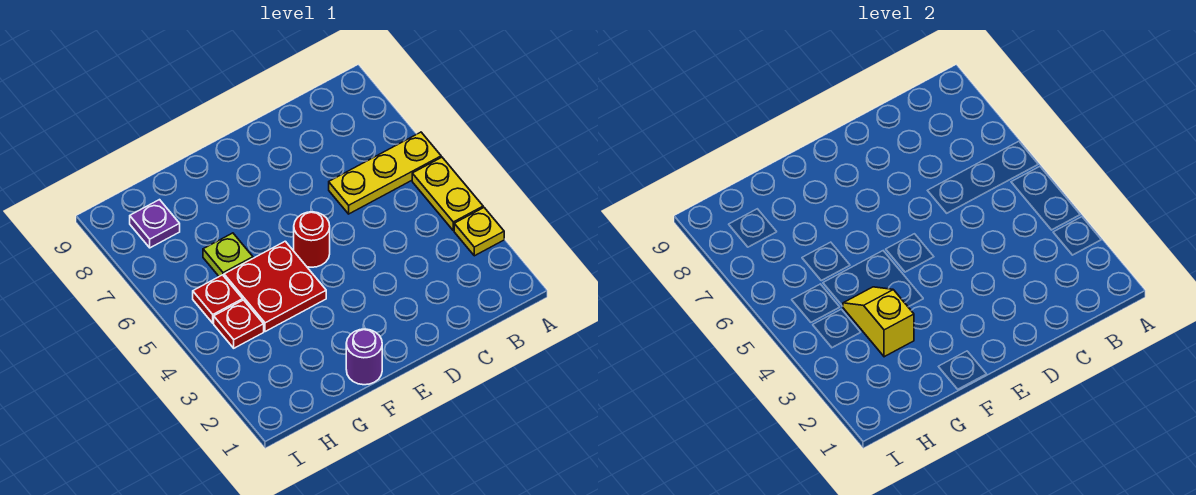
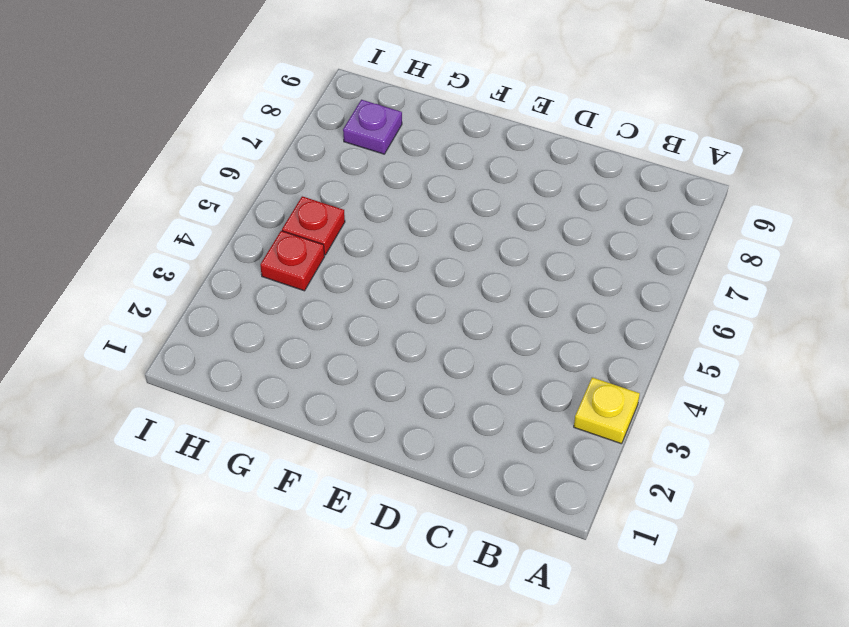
none -> yellow 1x2 plate [412,157,483,231]
none -> yellow 1x3 plate [329,132,441,214]

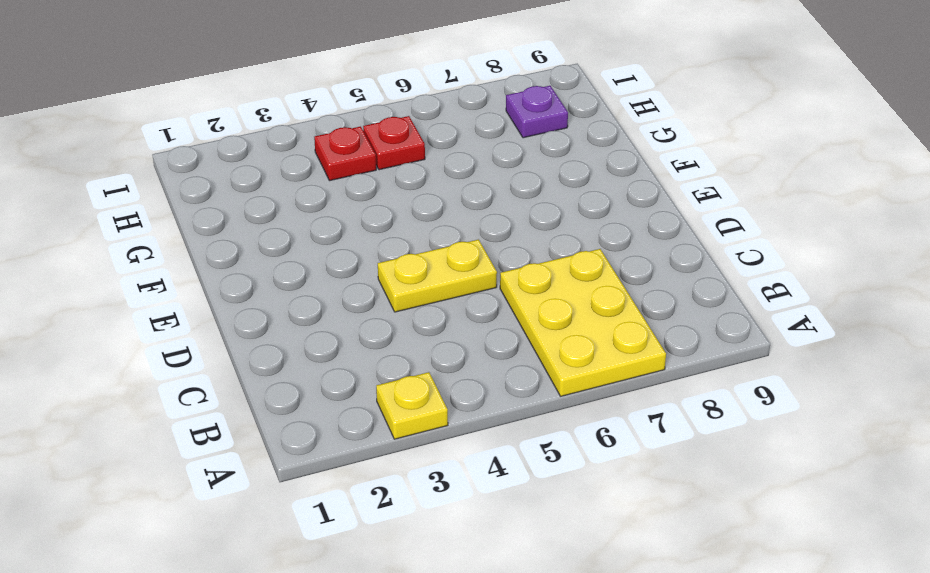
yellow 2x3 plate [500,249,666,396] -> yellow 1x3 plate [329,132,441,214]
yellow 1x2 plate [378,240,497,312] -> yellow 1x2 plate moved to [412,157,483,231]
none -> red 1x1 round brick [294,212,330,267]
none -> purple 1x1 round brick [346,329,382,385]

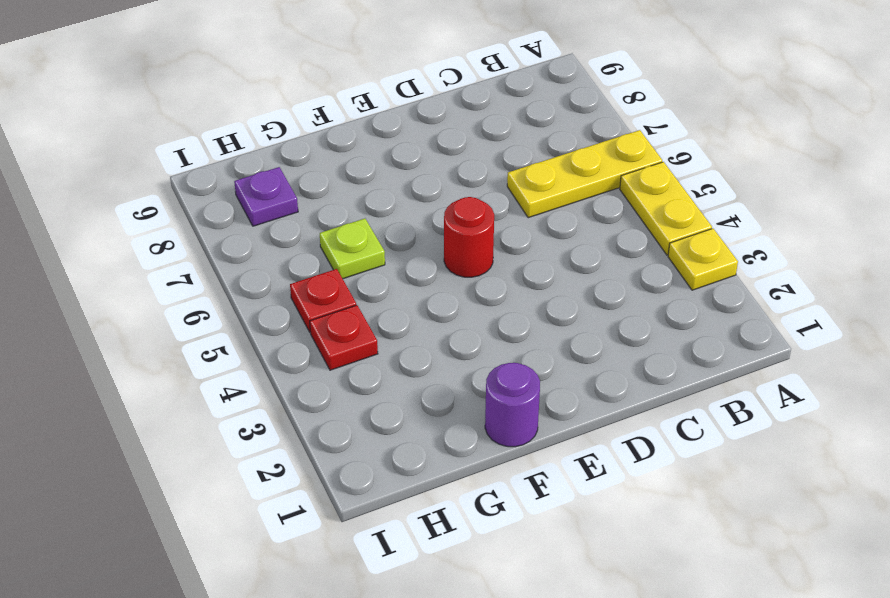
none -> red 2x2 plate [224,241,326,332]
none -> yellow 1x2 slope [843,287,914,357]

